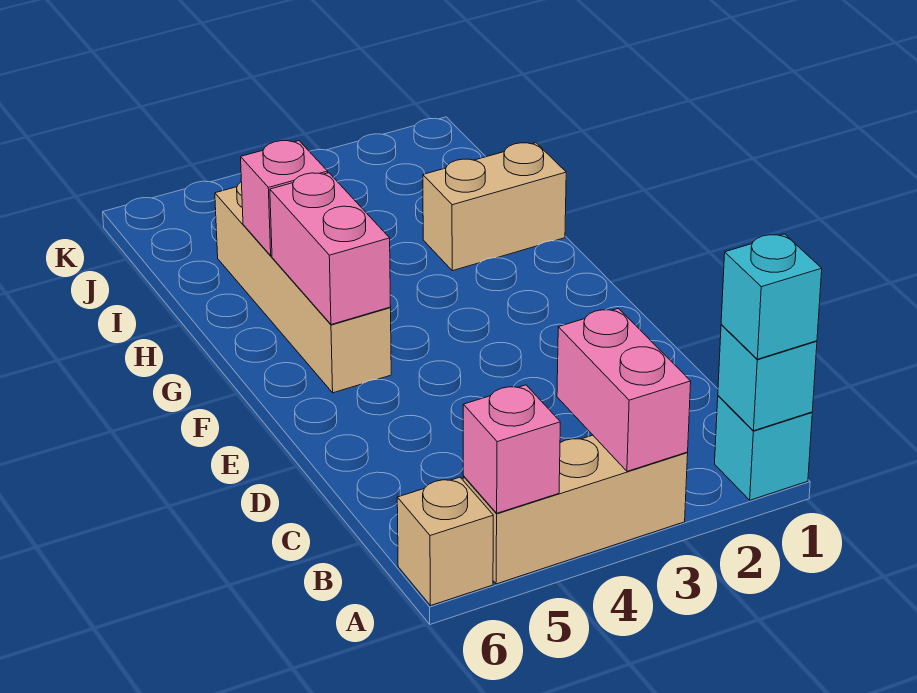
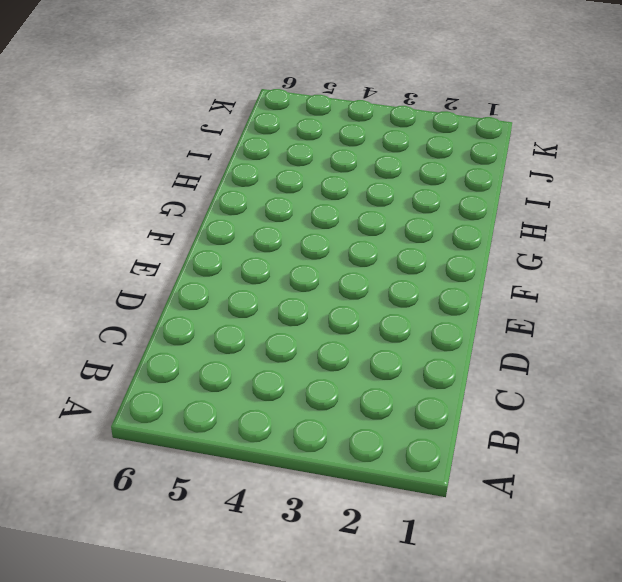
none -> cyan 1x1 brick [715,396,812,500]
none -> tan 1x3 brick [463,435,688,584]

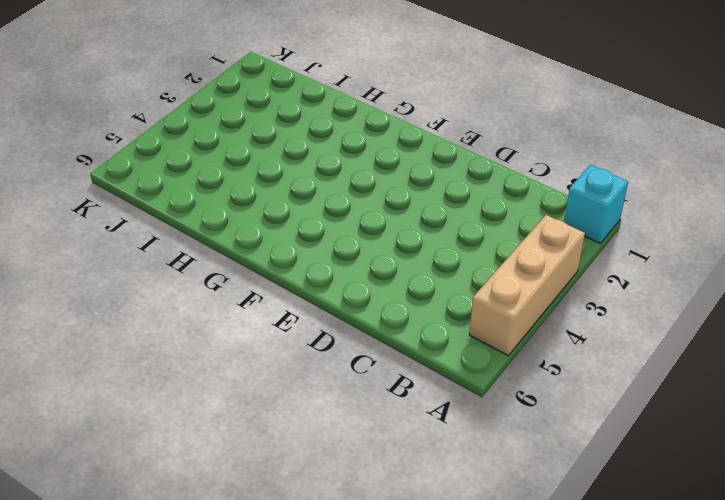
none -> tan 1x1 brick [397,477,493,606]
none -> tan 1x4 brick [215,182,391,393]

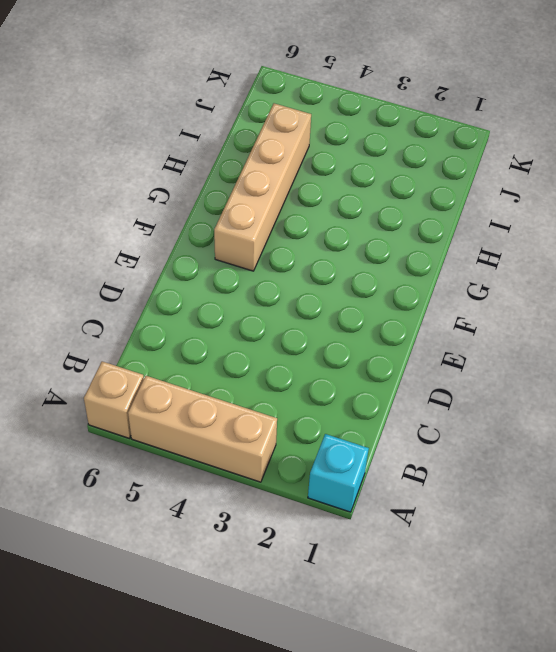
none -> tan 1x2 brick [423,143,566,271]
none -> cyan 1x1 brick [718,325,817,431]

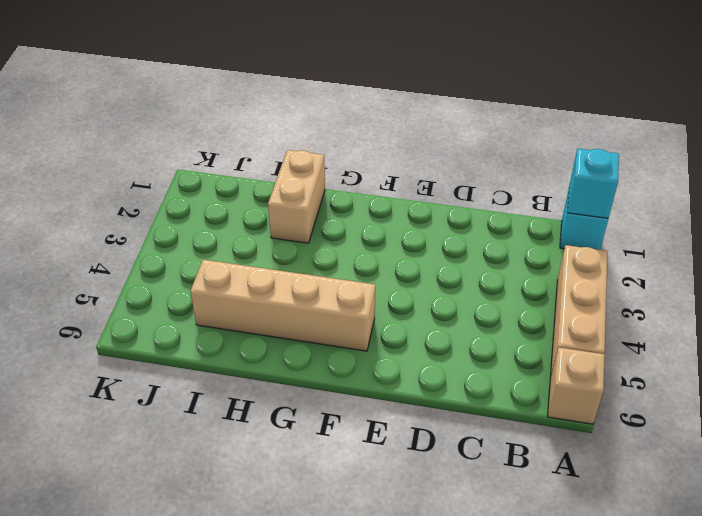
none -> pink 1x2 brick [557,309,691,471]
none -> pink 1x1 brick [463,385,560,513]

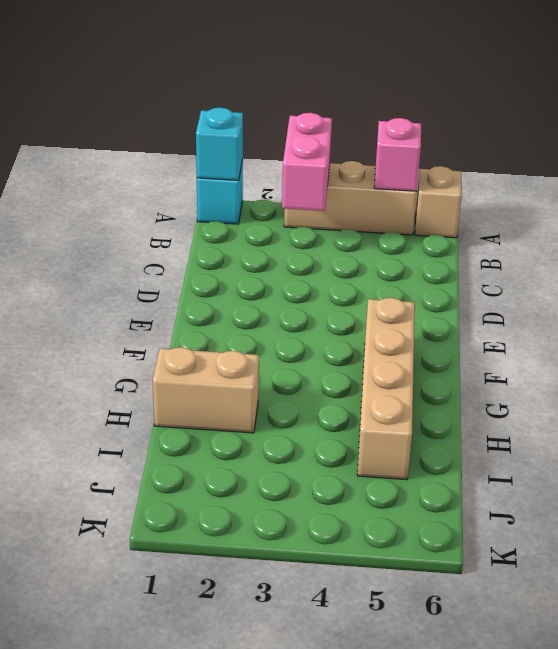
none -> pink 1x2 brick [270,173,391,325]
none -> pink 1x1 brick [241,141,328,256]

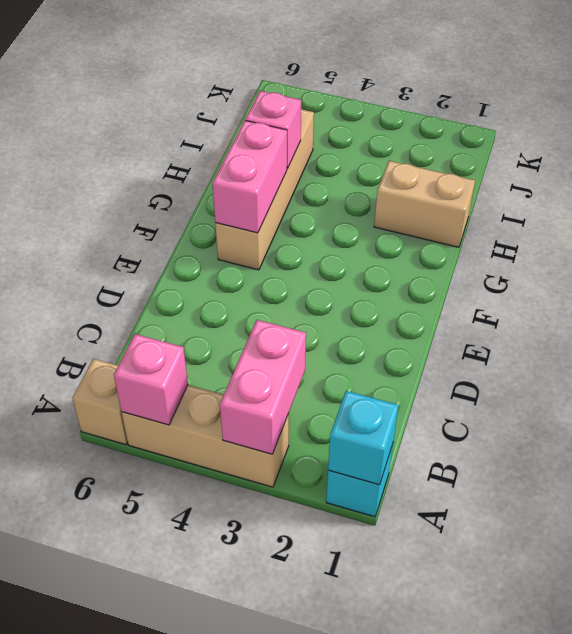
none -> cyan 1x1 brick [721,234,822,359]

